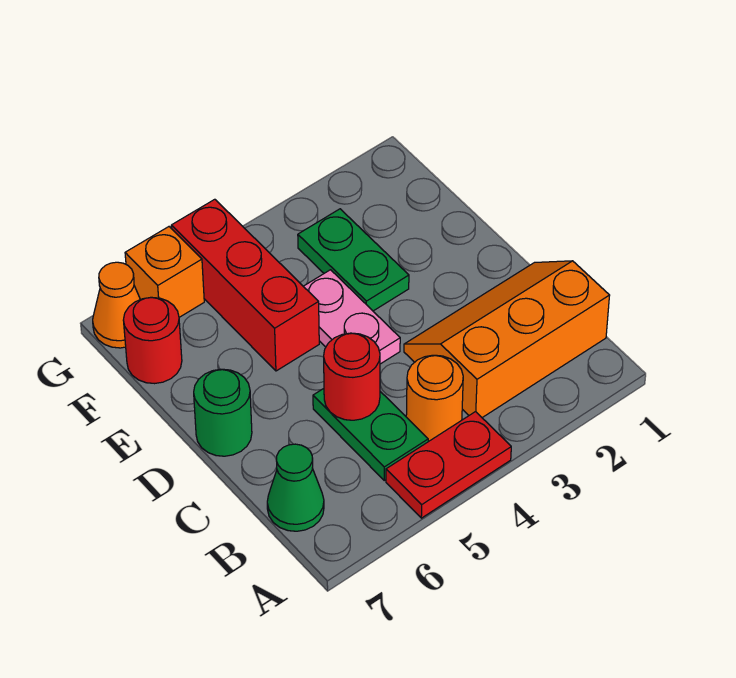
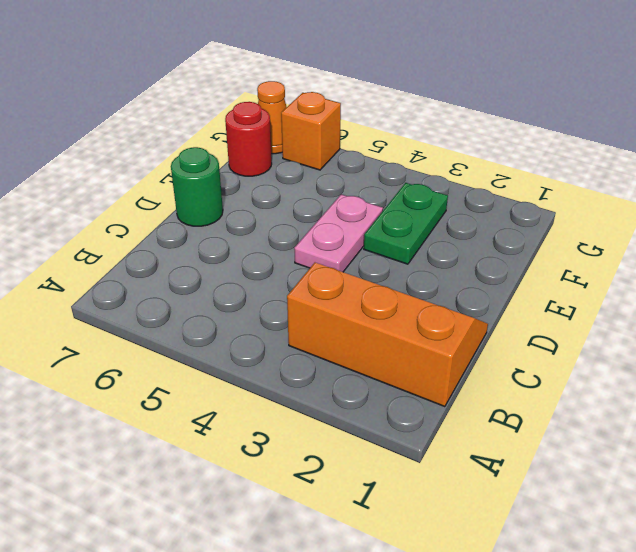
none -> red 1x2 plate [386,412,511,518]
none -> orange 1x1 round brick [406,355,463,441]
none -> green 1x2 plate [313,389,428,480]

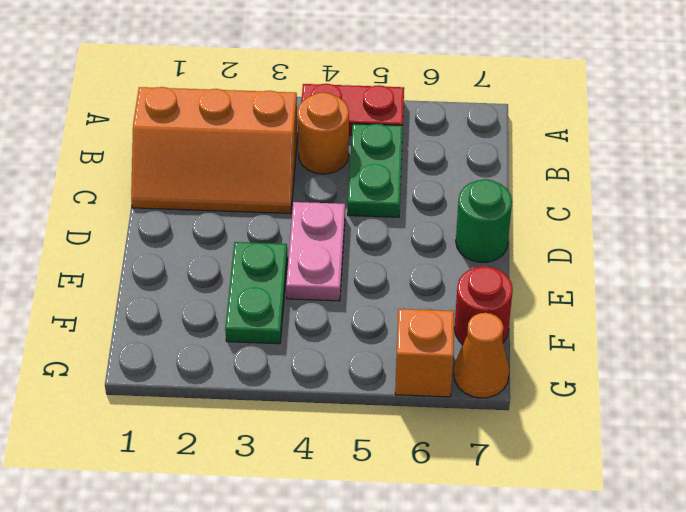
none -> green 1x1 cone [267,444,324,531]
none -> red 1x3 brick [171,199,319,371]
none -> red 1x1 round brick [324,333,380,420]

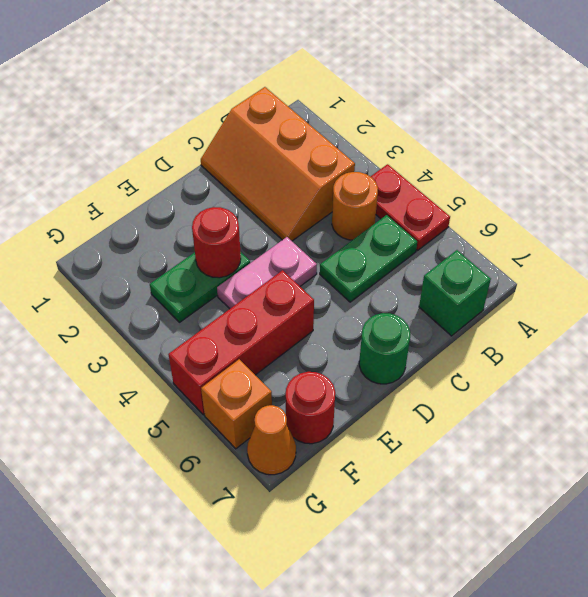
green 1x1 brick [419,250,491,336] -> green 1x1 cone [267,444,324,531]
red 1x1 round brick [192,207,241,278] -> red 1x1 round brick moved to [324,333,380,420]

